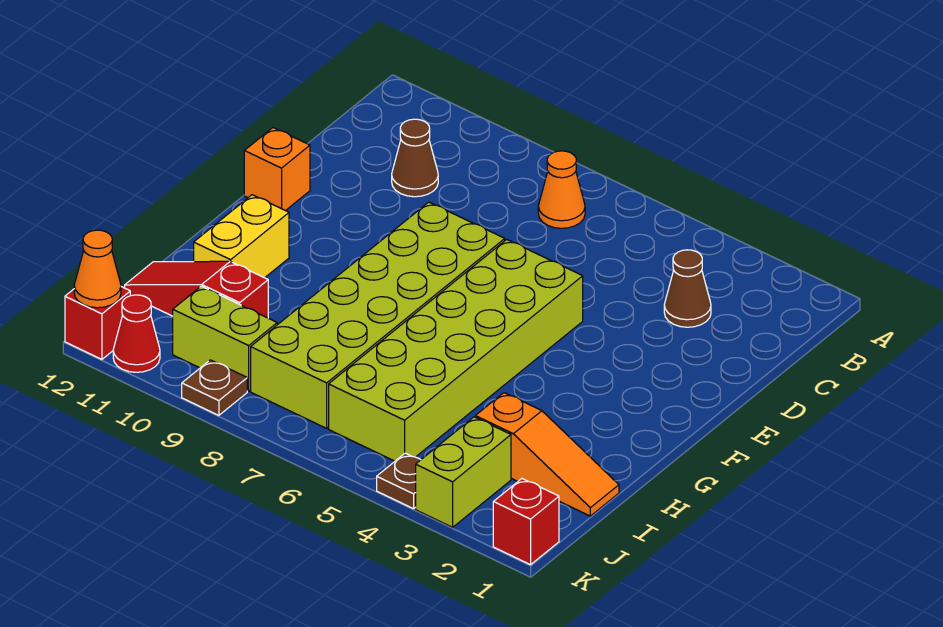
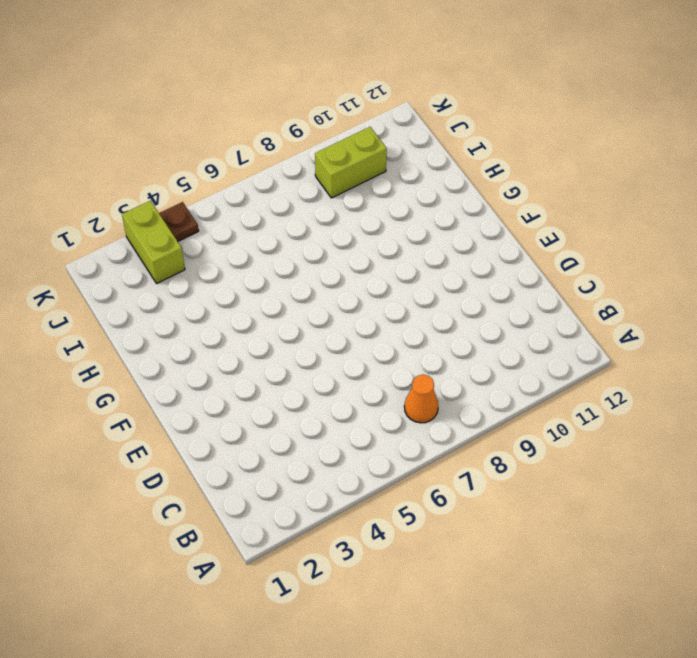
none -> brown 1x1 cone [664,250,711,327]
none -> brown 1x1 cone [392,119,438,197]
none -> lime 2x6 brick [329,239,583,461]

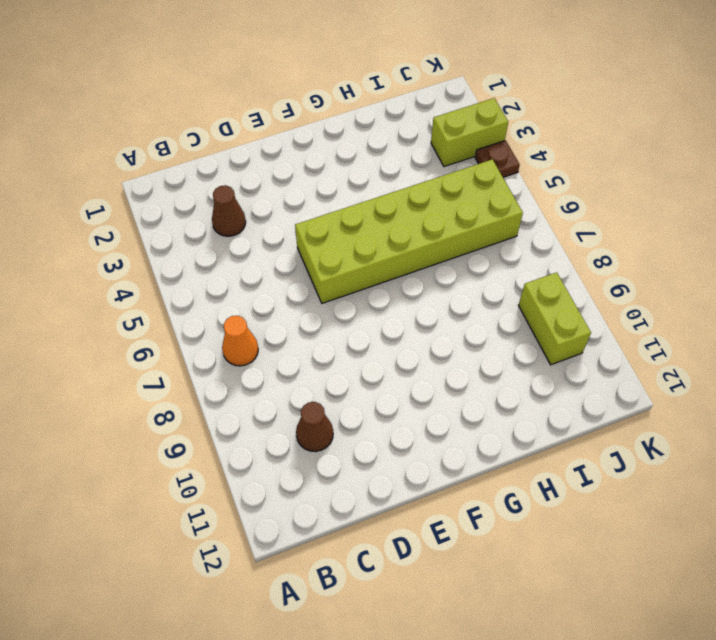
none -> lime 2x6 brick [251,202,505,428]
none -> orange 1x1 brick [244,128,310,211]
none -> yellow 1x2 brick [194,195,289,278]

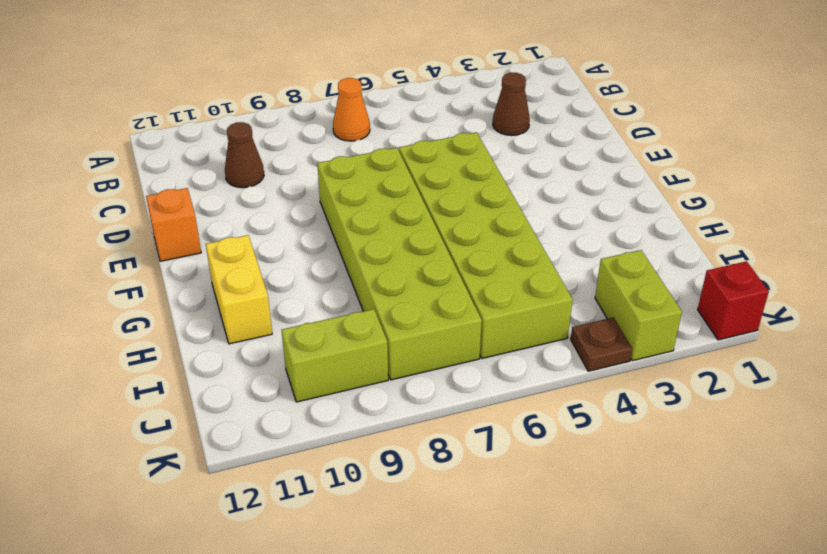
none -> orange 1x3 slope [475,393,619,516]
none -> red 1x3 slope [125,261,268,318]
none -> brown 1x1 plate [182,360,247,415]

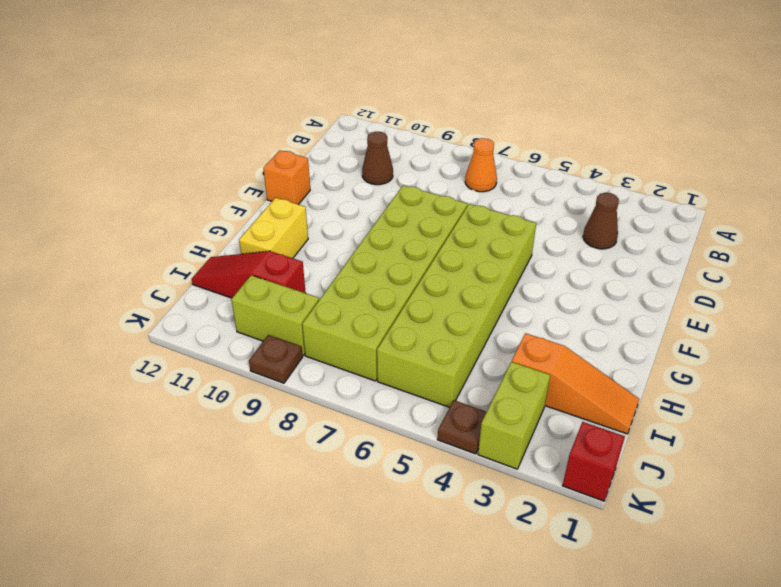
none -> red 1x1 cone [113,295,160,372]
none -> red 1x1 brick [65,287,130,359]
none -> orange 1x1 cone [74,230,121,308]

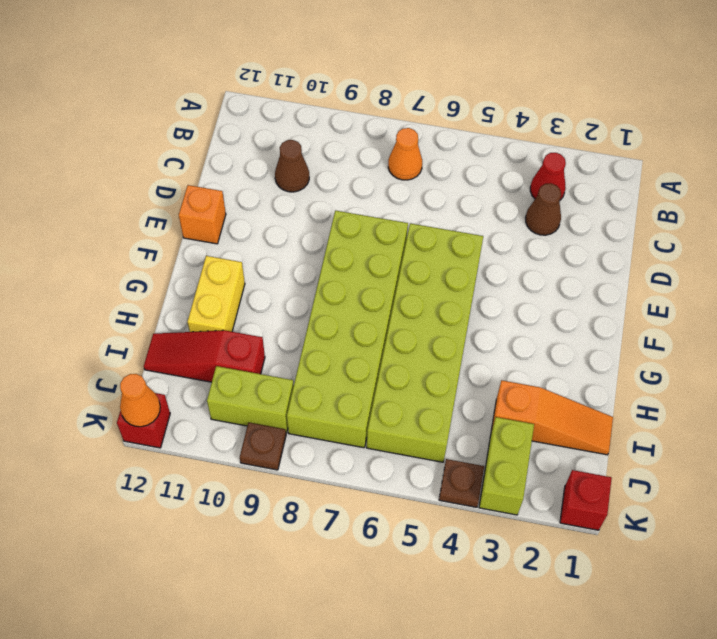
red 1x1 cone [530,153,566,201] -> red 1x1 cone moved to [113,295,160,372]

